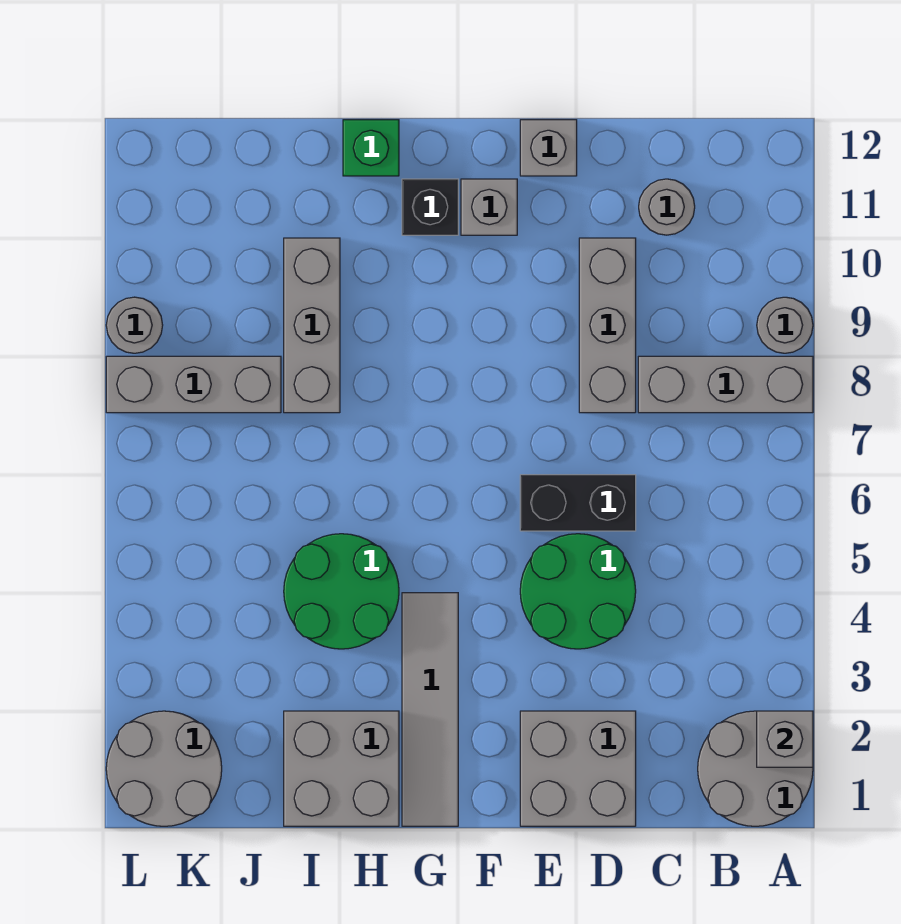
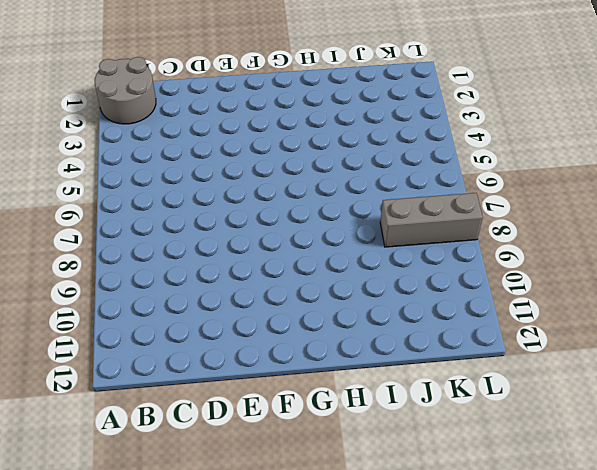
none -> grey 1x3 brick [638,356,813,413]
none -> grey 1x1 round brick [757,297,813,353]
none -> grey 1x1 round brick [639,179,695,235]

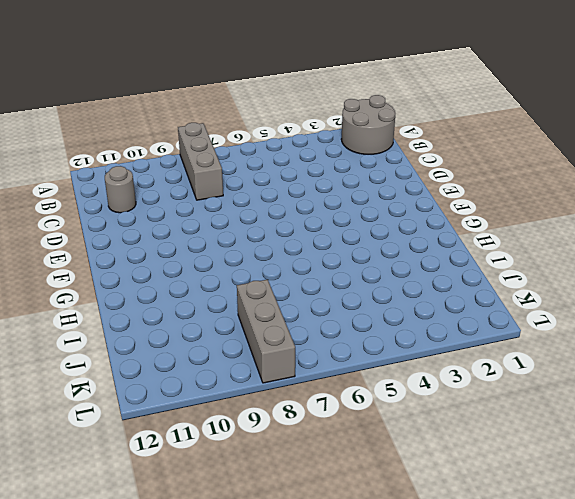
none -> grey 1x1 round brick [757,297,813,353]
none -> grey 2x2 brick [520,711,636,826]
none -> green 2x2 round brick [520,534,636,649]

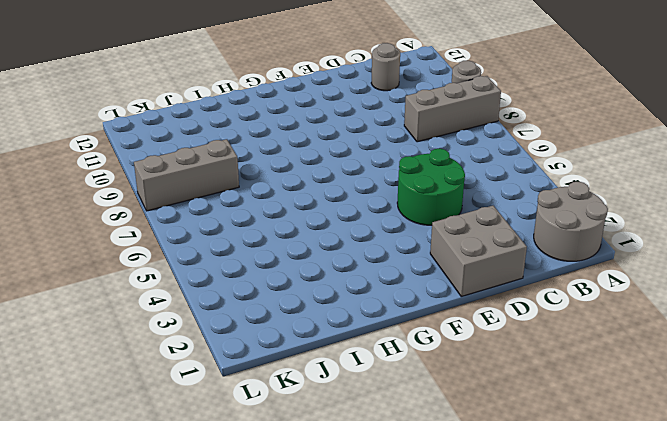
none -> black 1x2 brick [520,475,636,531]
none -> grey 1x3 brick [579,238,636,413]
none -> grey 1x1 brick [520,120,577,176]

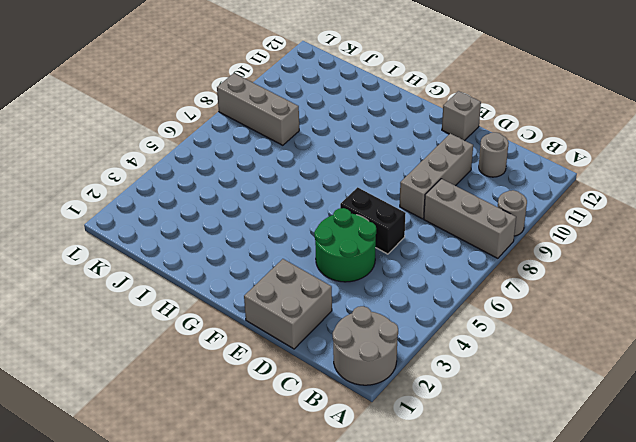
none -> grey 1x1 brick [461,179,517,235]
none -> grey 1x4 tile [402,593,458,826]
none -> black 1x1 brick [402,179,458,235]

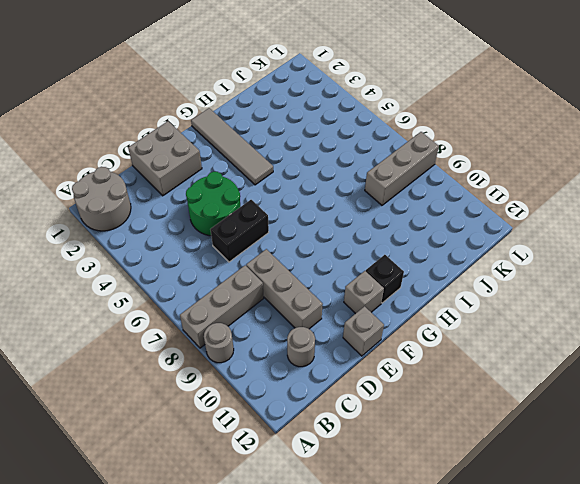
none -> grey 2x2 brick [284,711,399,826]
none -> green 2x2 round brick [284,534,399,649]
none -> green 1x1 brick [343,120,399,176]

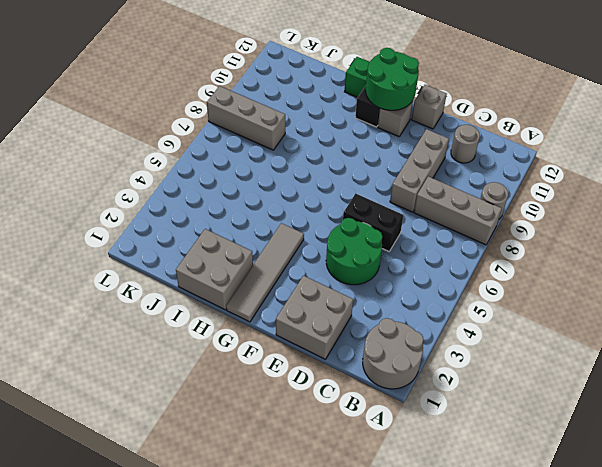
green 2x2 round brick [366,48,419,110] -> green 2x2 round brick moved to [284,534,399,649]
none -> grey 1x3 brick [284,238,340,413]
none -> grey 2x2 round brick [106,711,222,826]
none -> grey 1x1 round brick [106,297,163,353]

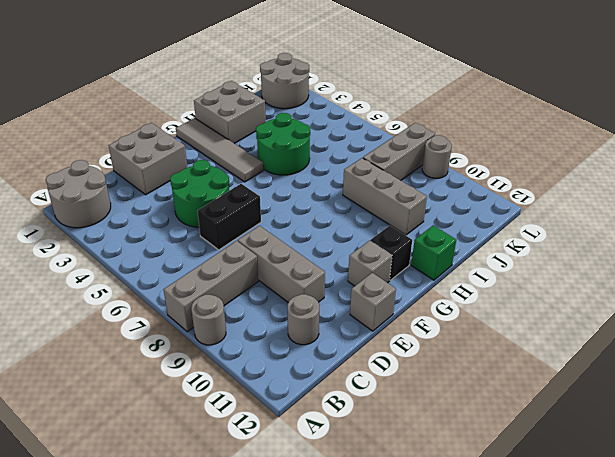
none -> grey 1x1 brick [757,711,813,767]

